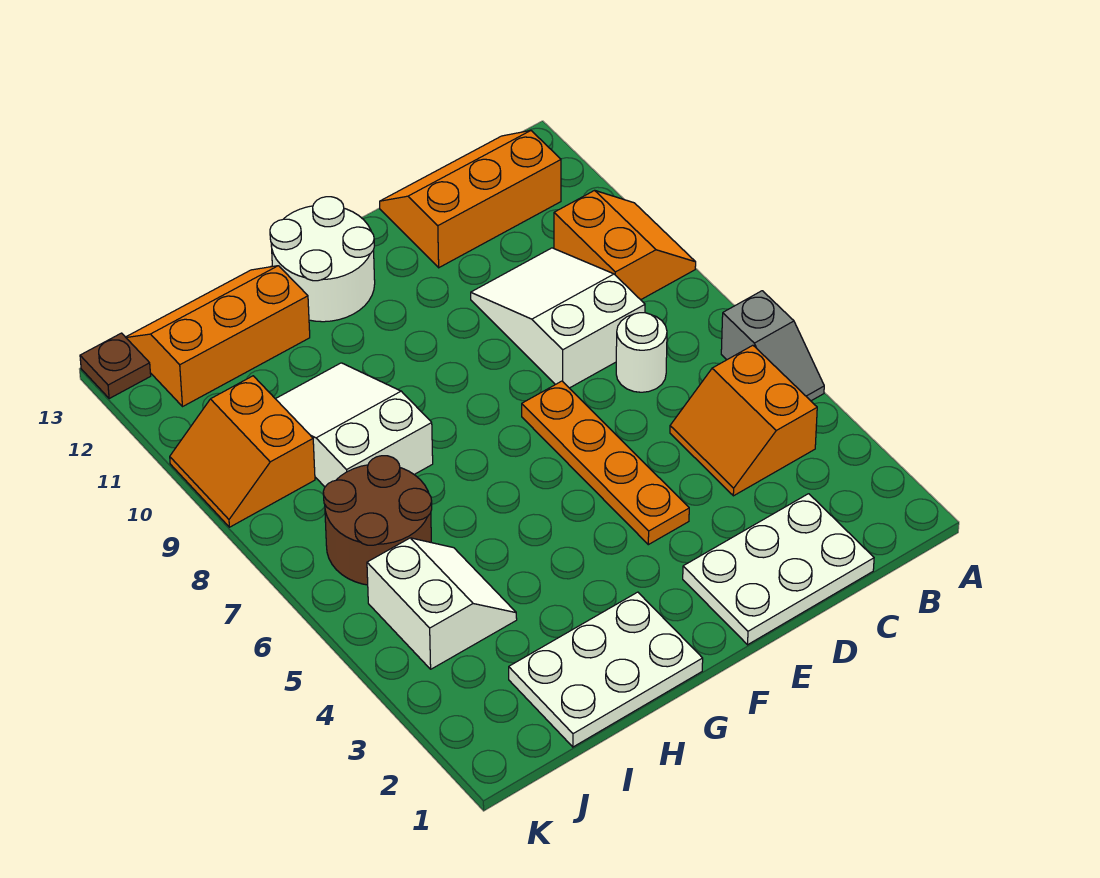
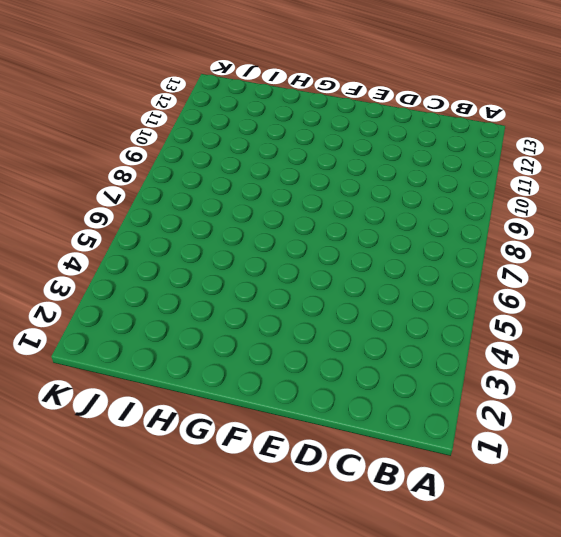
none -> grey 1x2 slope [721,291,824,401]
none -> orange 2x2 slope [554,190,696,300]
none -> orange 2x2 slope [670,345,817,496]

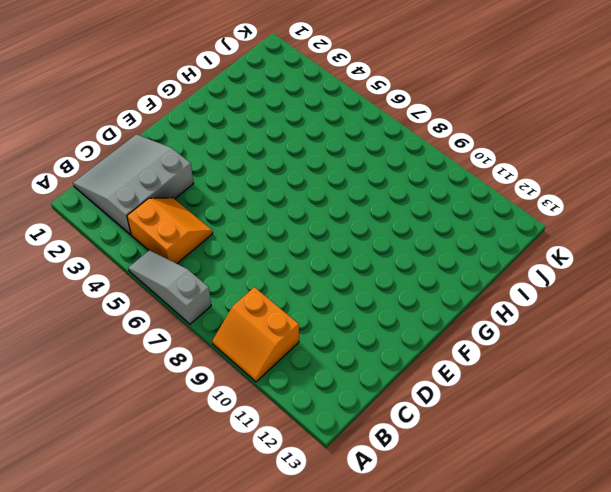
grey 1x3 slope [128,250,211,324] -> grey 1x2 slope [721,291,824,401]
grey 3x3 slope [73,134,193,234] -> white 2x3 plate [683,494,874,645]
none -> orange 2x3 slope [380,131,561,268]
none -> white 1x1 round brick [616,313,667,392]
none -> white 2x3 slope [471,248,645,388]

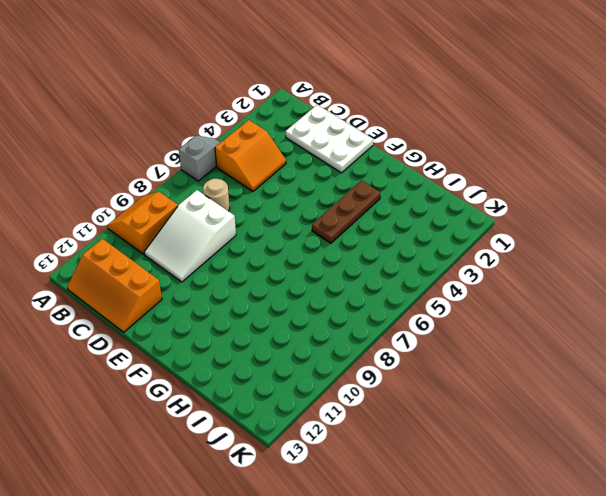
tan 1x1 round brick [203,179,230,211] -> white 1x1 round brick [616,313,667,392]
brown 1x3 plate [312,180,380,243] -> none
none -> orange 1x4 plate [522,381,689,545]
none -> white 2x2 round brick [270,197,375,322]
none -> white 2x3 plate [509,592,703,747]

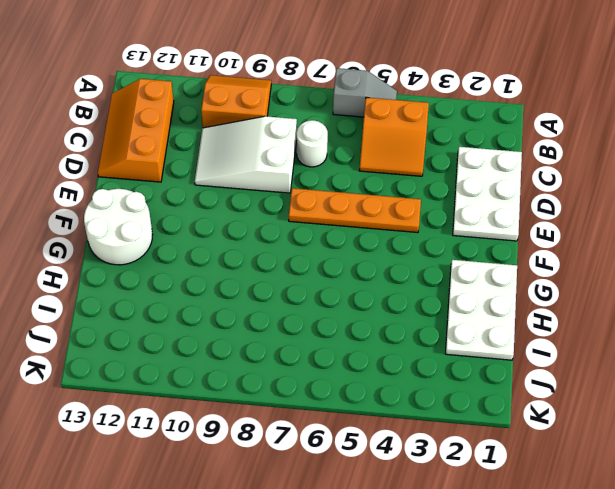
none -> white 2x3 slope [276,363,433,487]
none -> orange 2x3 slope [126,266,310,406]
none -> white 2x2 slope [367,538,517,669]

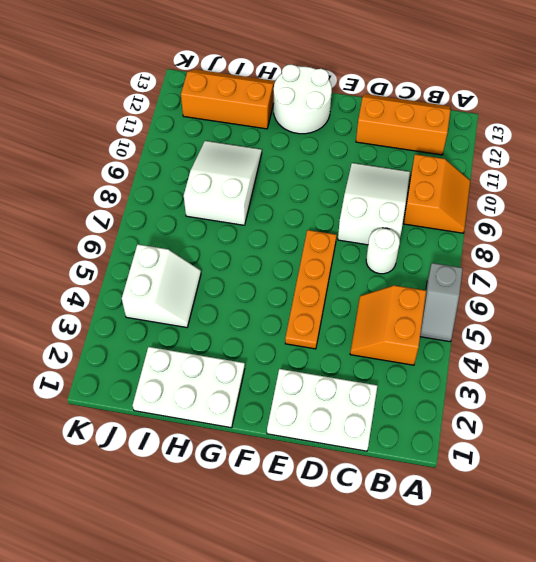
none -> brown 2x2 round brick [323,456,432,585]
none -> orange 2x2 slope [170,376,315,527]
none -> brown 1x1 plate [80,333,151,399]

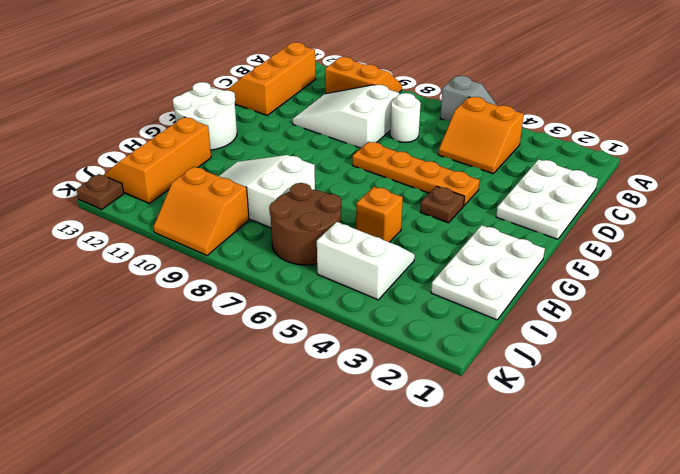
brown 1x1 plate [420,186,464,223] -> none
orange 1x1 brick [356,187,403,242] -> none

